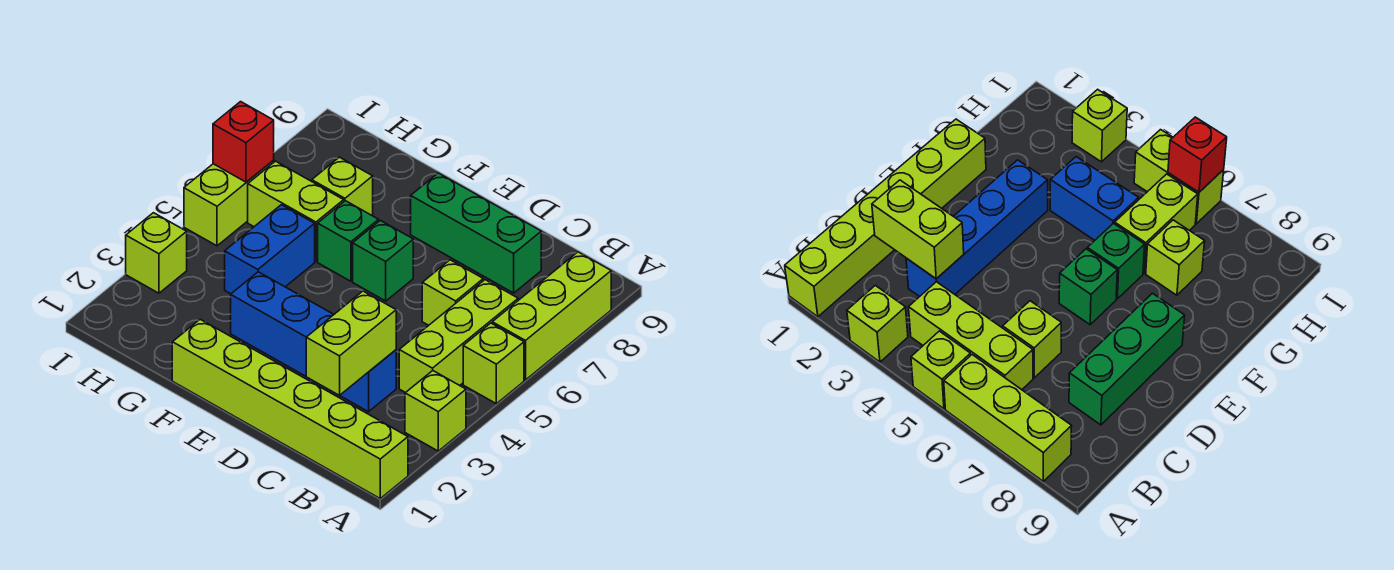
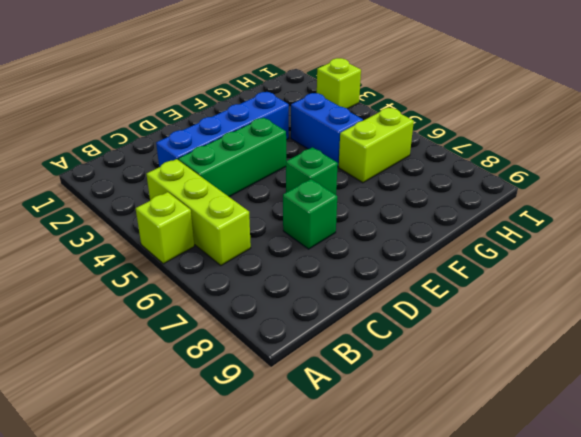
green 1x3 brick [178,118,286,197] -> green 1x3 brick moved to [411,173,541,293]
green 1x1 brick [283,179,337,249] -> green 1x1 brick moved to [318,201,379,281]
none -> lime 1x6 brick [172,319,408,498]
none -> lime 1x1 brick [405,371,466,451]
none -> lime 1x3 brick [492,252,611,380]

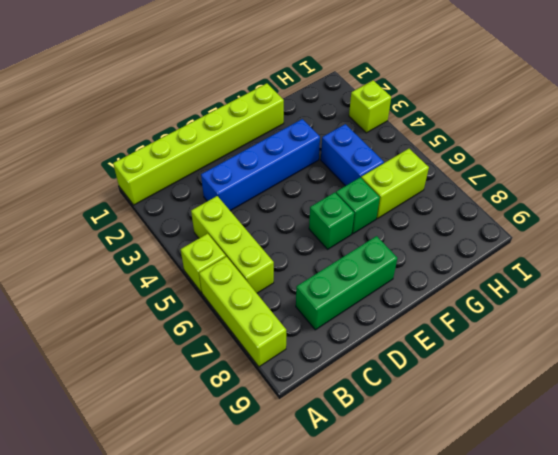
none -> lime 1x1 brick [405,371,466,451]
none -> lime 1x1 brick [422,260,483,325]
none -> lime 1x1 brick [312,157,373,216]

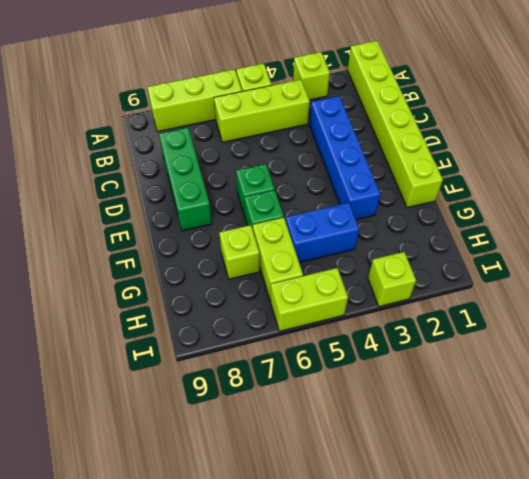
none -> lime 1x1 brick [422,260,483,325]
none -> lime 1x2 brick [306,291,396,395]
none -> red 1x1 brick [213,102,274,182]

